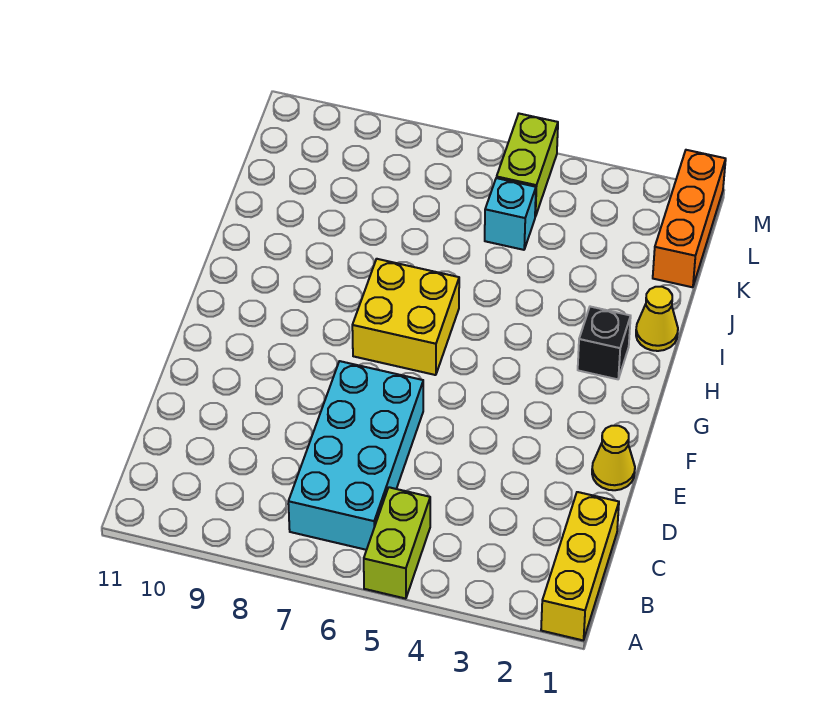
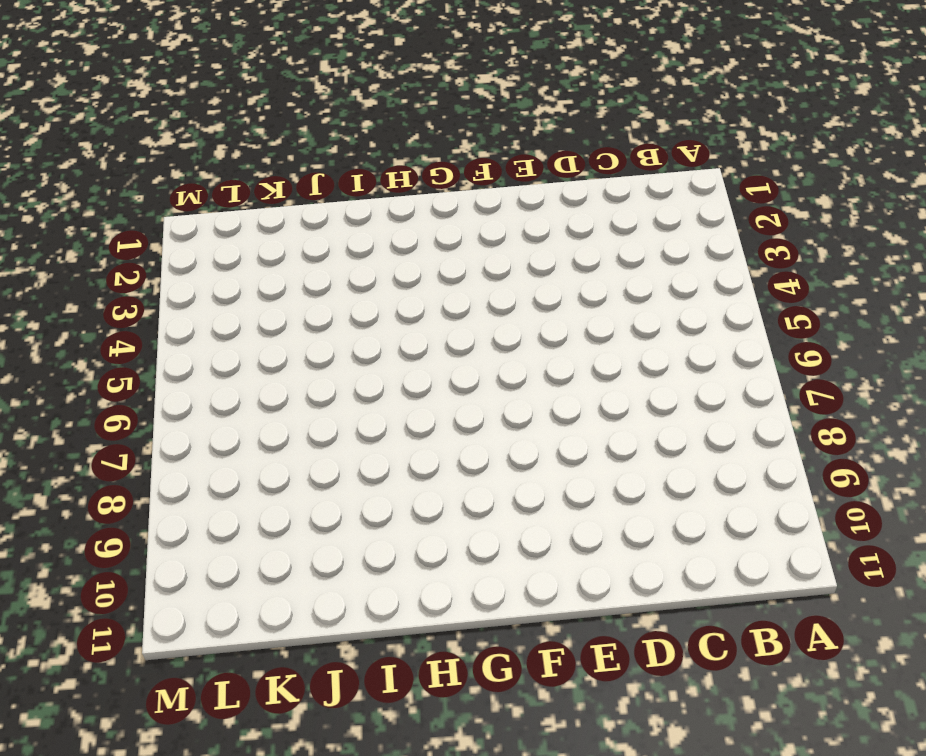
none -> yellow 1x3 brick [541,492,619,640]
none -> lime 1x2 brick [364,487,430,599]

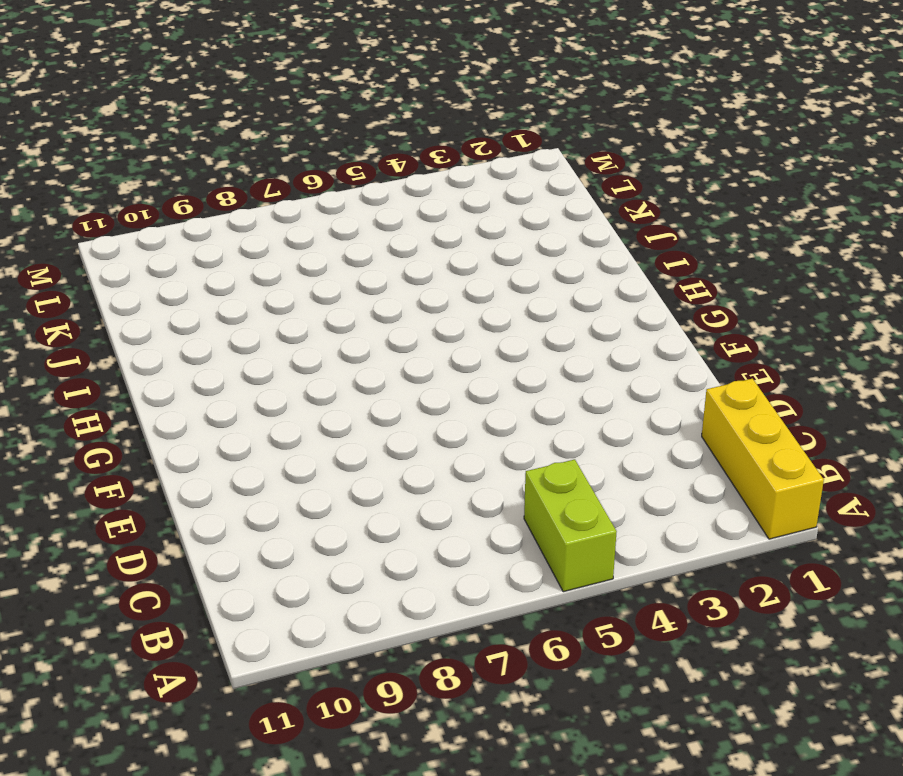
none -> cyan 2x4 brick [288,361,423,550]
none -> yellow 1x1 cone [592,426,635,490]

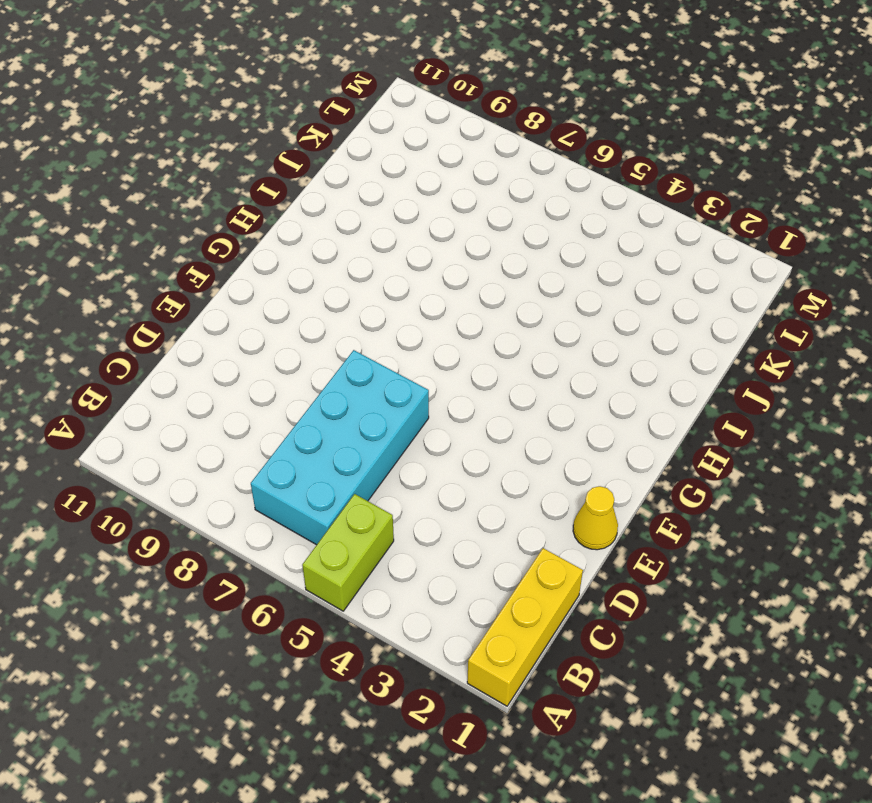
none -> yellow 2x2 brick [352,259,459,375]
none -> black 1x1 brick [578,307,631,379]

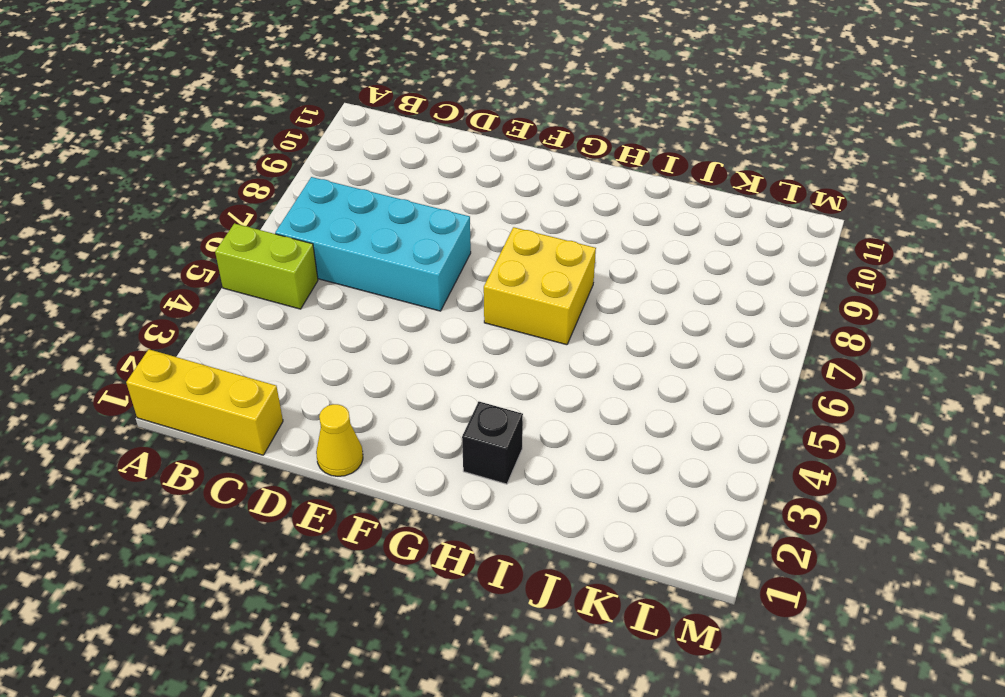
none -> yellow 1x1 cone [636,287,678,351]
none -> orange 1x3 brick [653,150,726,287]

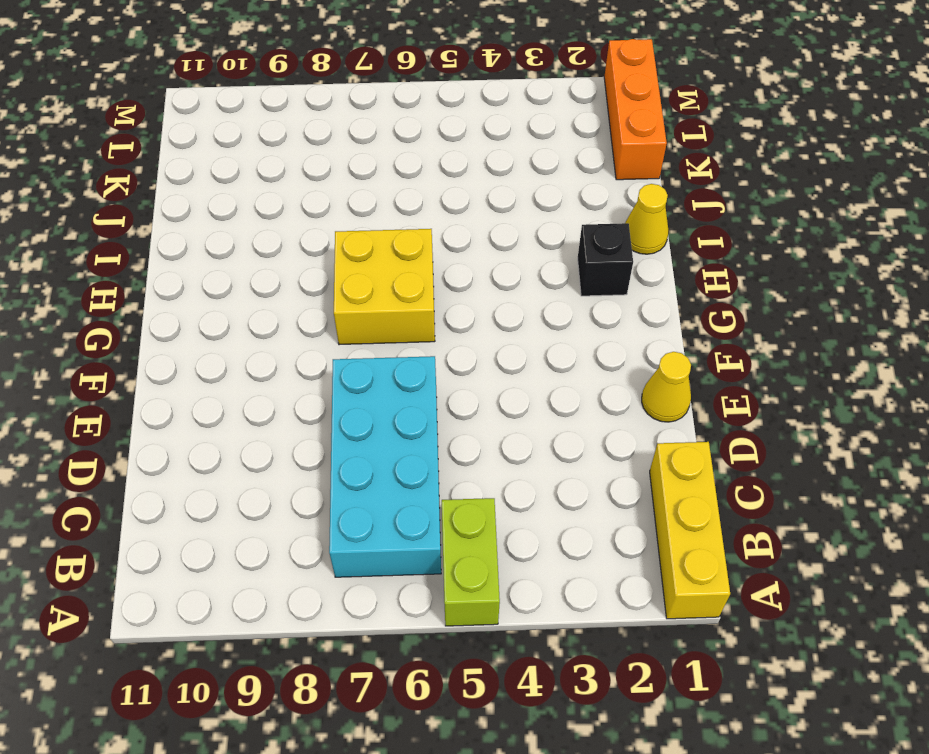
none -> cyan 1x1 brick [485,178,536,250]
none -> lime 1x2 brick [497,114,558,217]

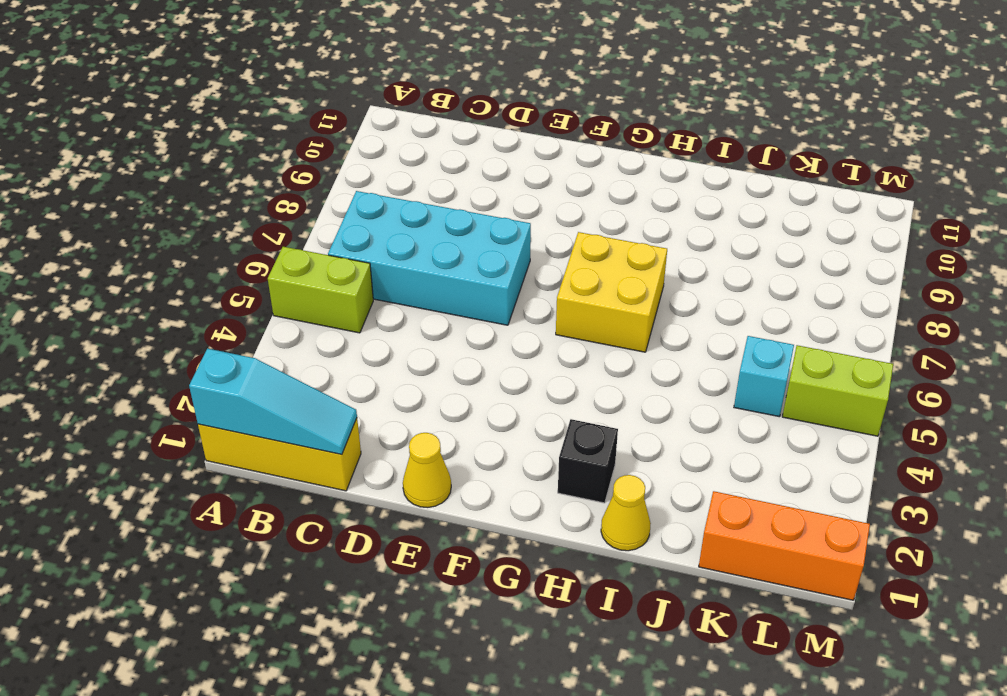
cyan 1x3 slope [189,349,357,455] -> none

